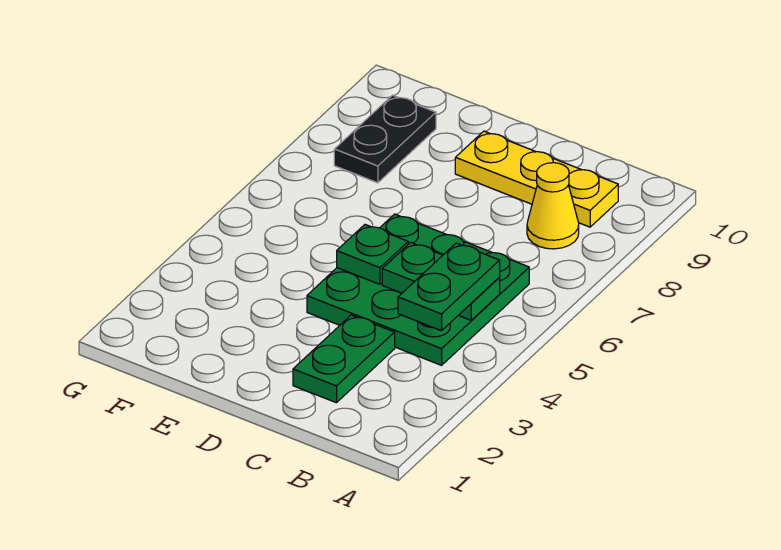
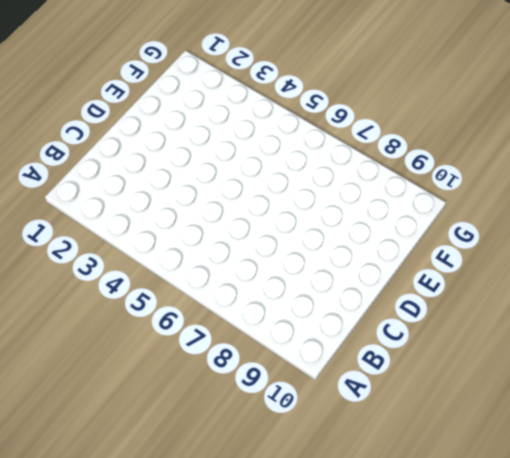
none -> green 3x3 plate [307,214,529,365]
none -> yellow 1x1 cone [527,163,579,249]

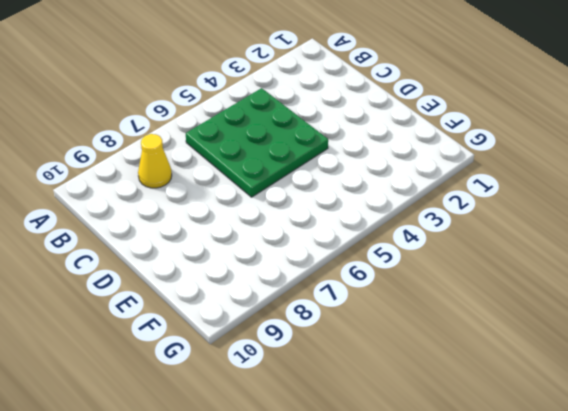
none -> yellow 1x3 plate [455,131,618,227]
none -> green 1x2 plate [293,315,395,403]

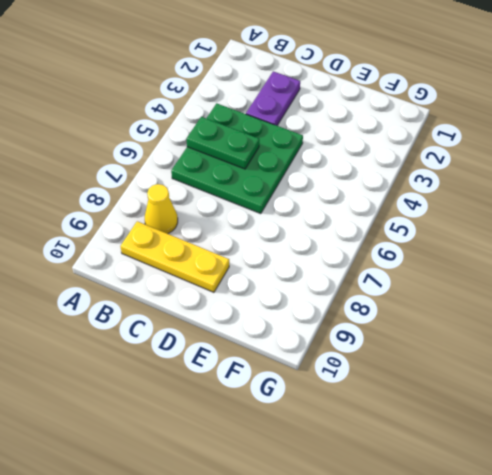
purple 1x2 plate [246,71,300,126] -> green 1x2 plate [293,315,395,403]
none -> black 1x2 plate [334,95,436,183]
none -> green 1x1 plate [337,225,408,284]

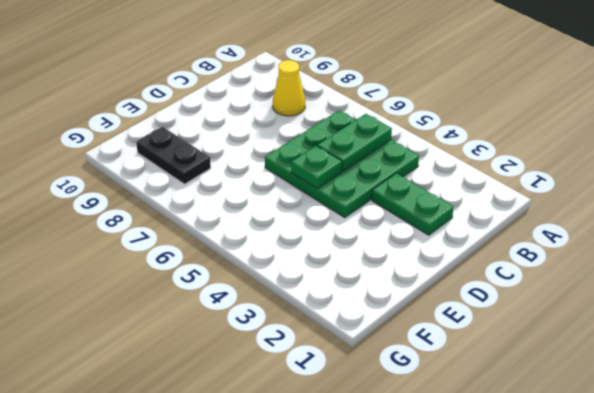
none -> yellow 1x3 plate [455,131,618,227]
none -> green 1x2 plate [398,243,500,331]

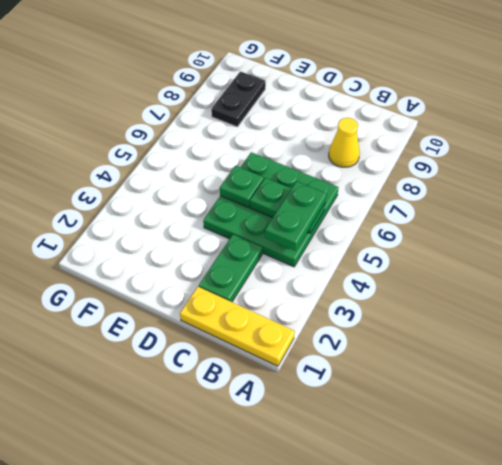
yellow 1x3 plate [180,287,295,366] -> yellow 1x3 plate moved to [455,131,618,227]

